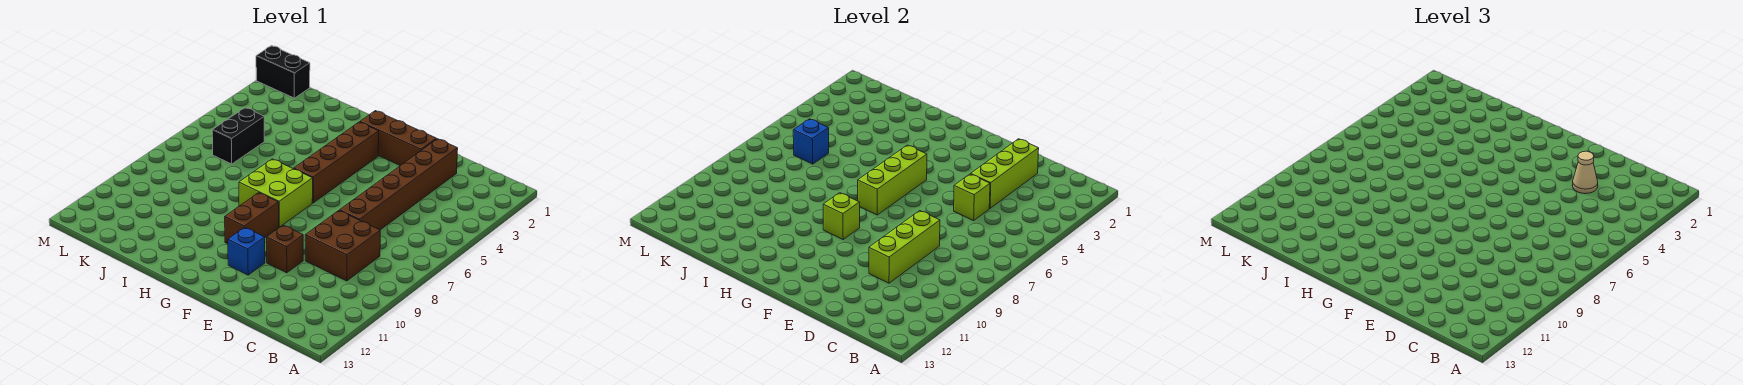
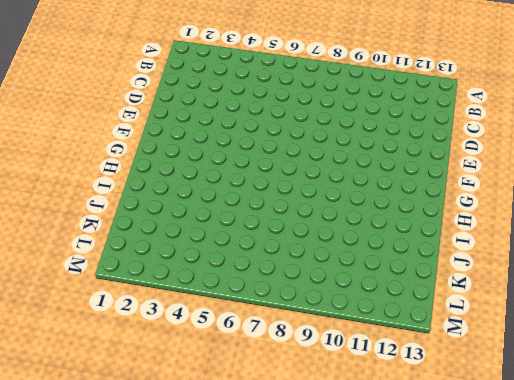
none -> brown 2x2 brick [305,211,380,281]
none -> brown 1x6 brick [340,139,458,230]
none -> brown 1x3 brick [360,111,436,166]

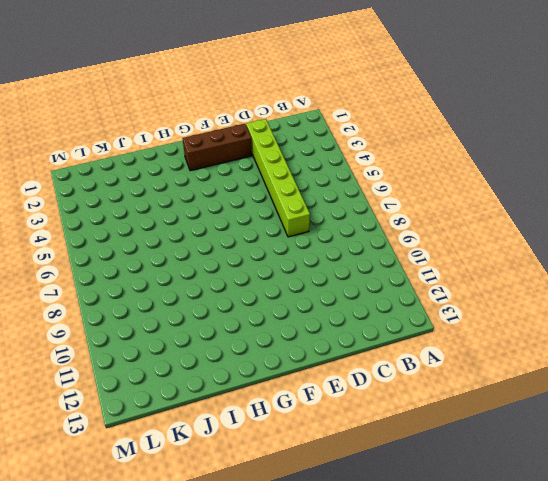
lime 1x6 brick [246,119,310,237] -> brown 1x6 brick [340,139,458,230]
none -> brown 2x2 brick [305,211,380,281]
none -> brown 1x1 brick [267,225,303,273]
none -> blue 1x1 brick [228,227,265,275]

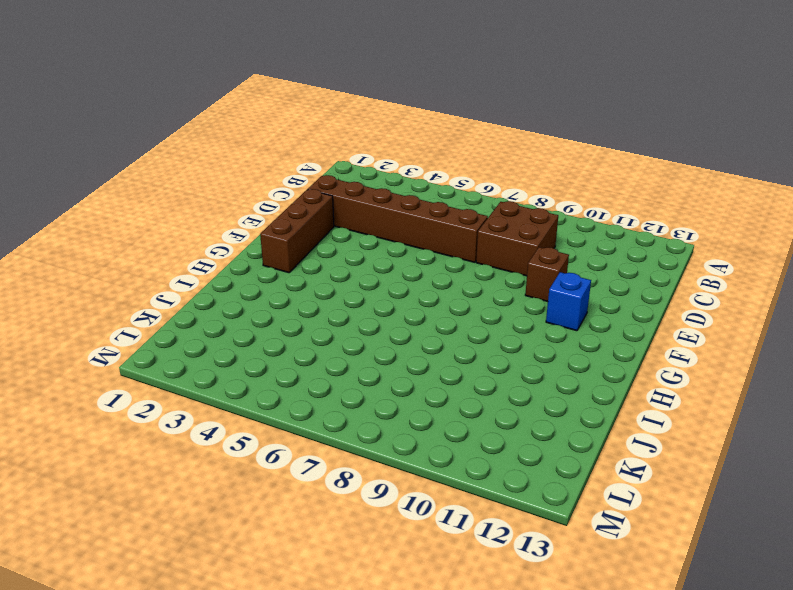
none -> brown 1x4 brick [294,122,379,203]
none -> lime 2x2 brick [239,159,313,227]
none -> brown 1x2 brick [225,193,279,244]

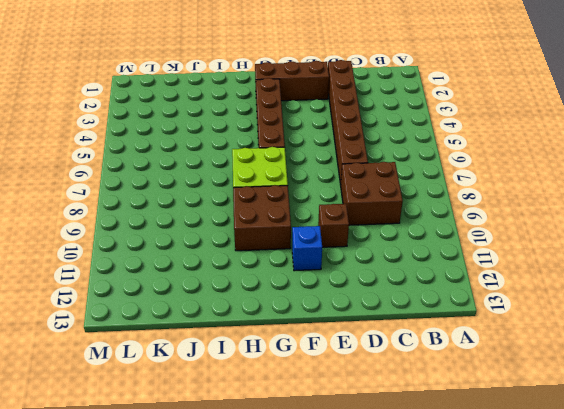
brown 2x2 brick [233,185,291,251] -> brown 1x2 brick [225,193,279,244]
none -> black 1x2 brick [212,107,264,164]
none -> black 1x2 brick [256,46,310,98]
none -> lime 1x3 brick [971,139,1039,208]

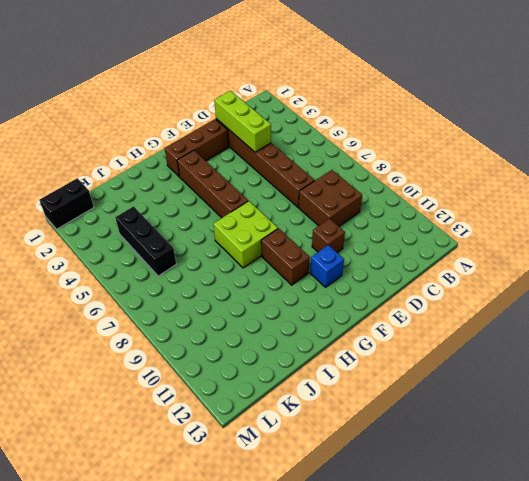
black 1x3 brick [115,206,176,276] -> black 1x2 brick [212,107,264,164]
none -> lime 1x1 brick [954,174,990,220]
none -> lime 1x3 brick [869,211,940,283]
none -> lime 1x3 brick [858,145,927,215]

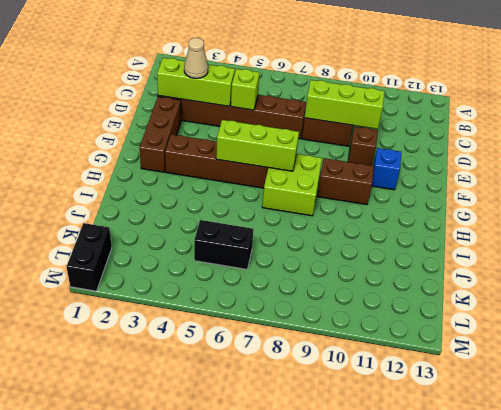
none -> lime 1x1 brick [823,193,860,239]
none -> blue 1x1 brick [793,119,829,164]

